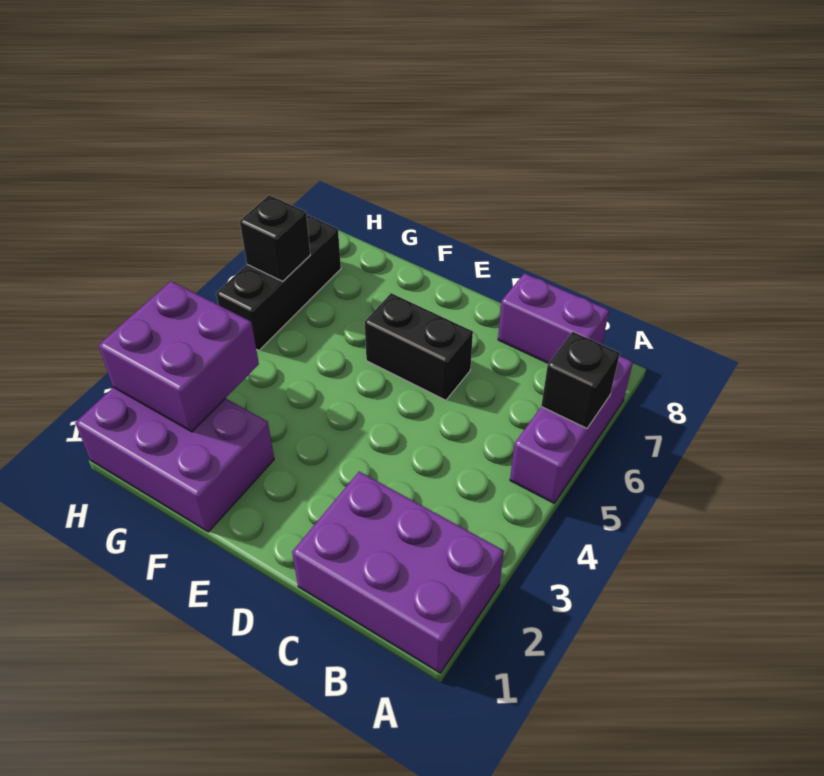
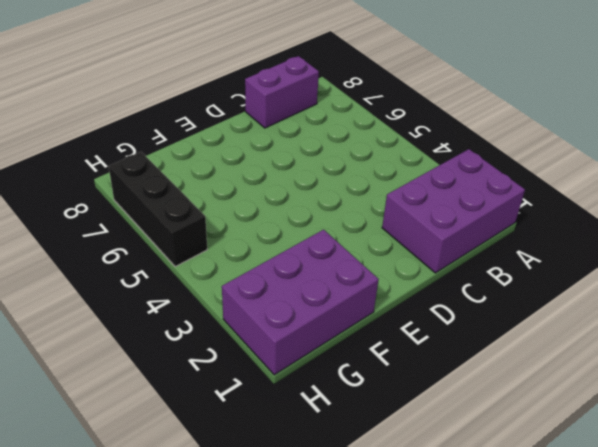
none -> purple 1x3 brick [510,356,633,503]
none -> black 1x2 brick [365,293,473,400]

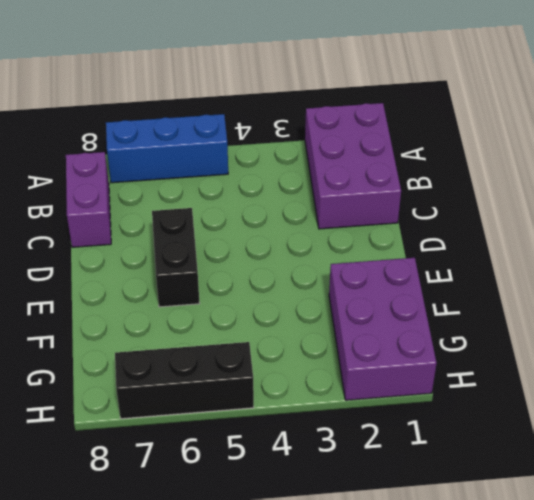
blue 1x3 brick [106,114,228,183] -> purple 1x3 brick [510,356,633,503]
none -> black 1x1 brick [541,332,620,428]
none -> purple 2x2 brick [99,281,259,432]

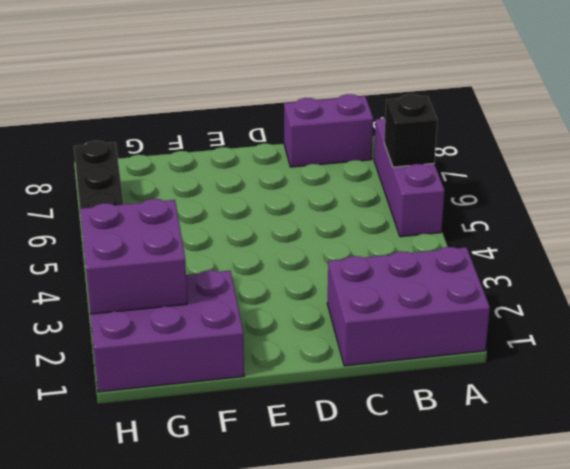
none -> black 1x2 brick [365,293,473,400]
none -> black 1x1 brick [240,195,310,281]

